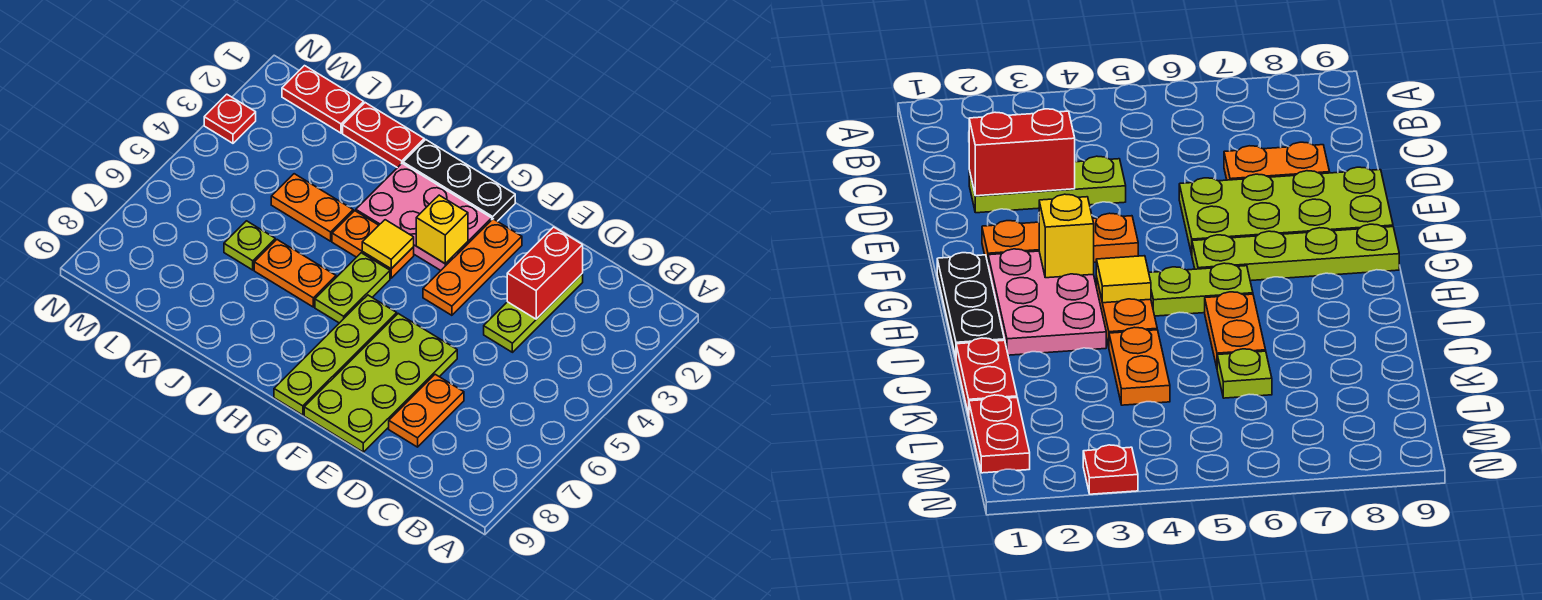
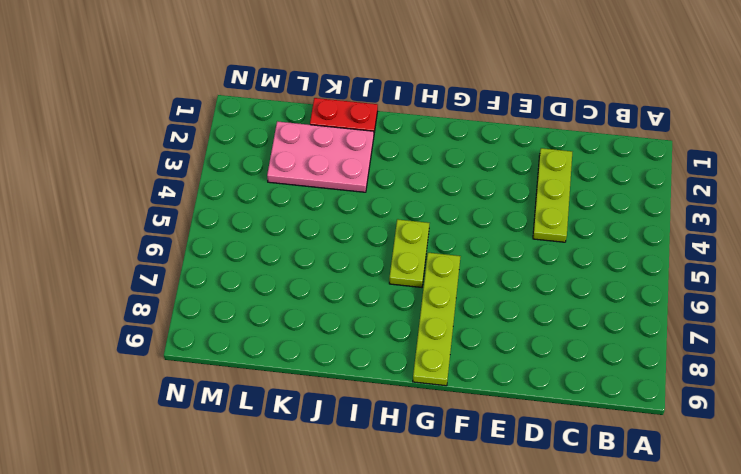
pink 2x3 plate [267,121,374,192] -> pink 2x3 plate moved to [356,163,492,270]
none -> orange 1x2 plate [389,374,464,447]
none -> lime 2x4 plate [304,314,457,452]
none -> orange 1x3 plate [423,219,522,315]

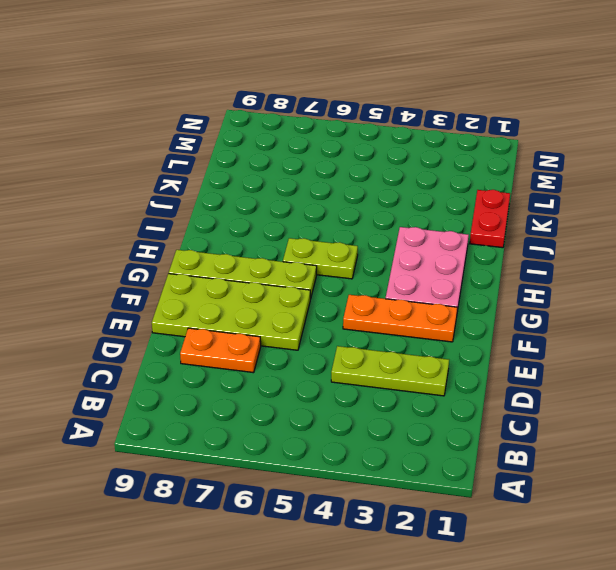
none -> black 1x3 plate [403,140,515,221]
none -> orange 1x2 plate [332,211,414,278]
none -> orange 1x2 plate [254,240,336,307]

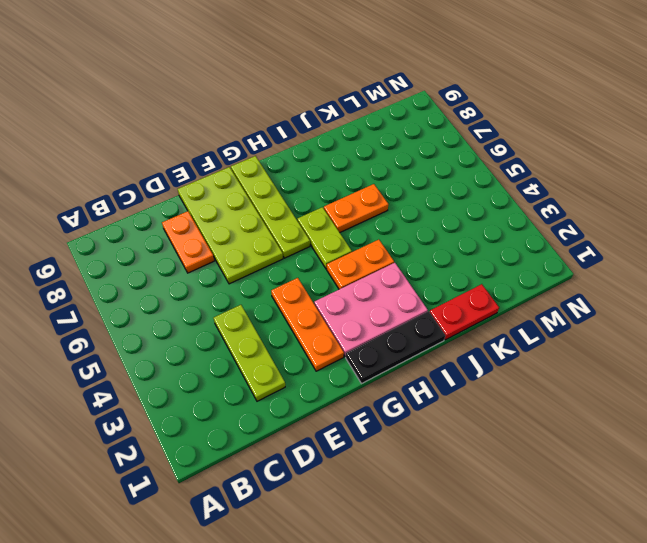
none -> orange 1x2 plate [271,174,353,241]
none -> lime 1x1 plate [224,221,275,270]
none -> red 1x2 plate [282,66,364,133]

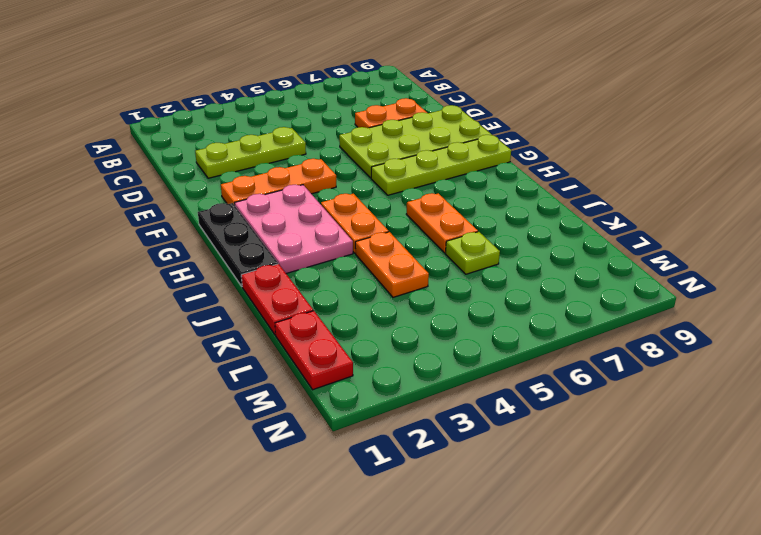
none -> lime 1x2 plate [315,253,390,323]
none -> red 1x1 plate [204,94,256,143]
none -> red 1x2 brick [507,227,583,319]

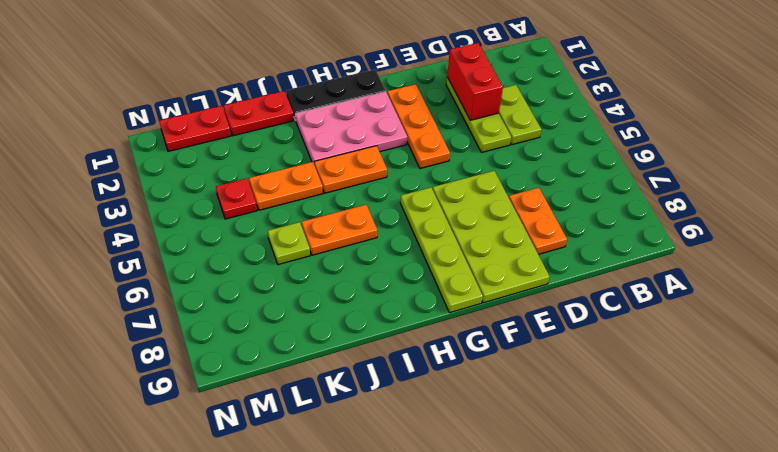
lime 1x2 plate [499,85,541,145] -> lime 1x2 plate moved to [315,253,390,323]
red 1x1 plate [216,178,257,219] -> red 1x1 plate moved to [204,94,256,143]
none -> yellow 1x1 brick [416,195,468,264]
none -> yellow 1x1 tile [362,220,414,269]

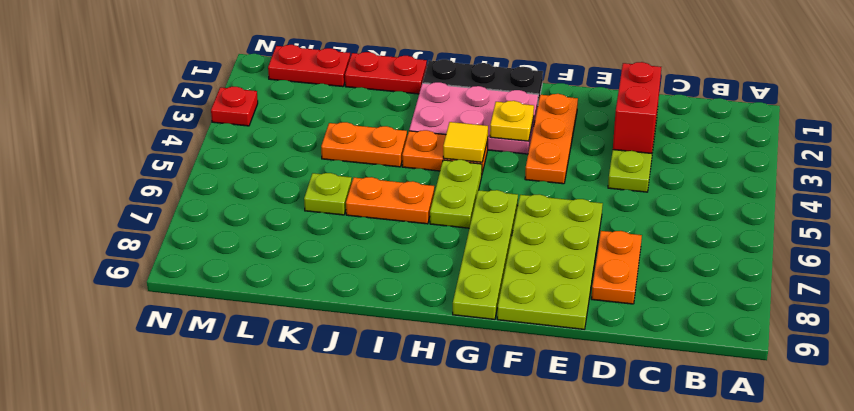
yellow 1x1 plate [490,101,534,141] -> yellow 1x1 brick [416,195,468,264]

